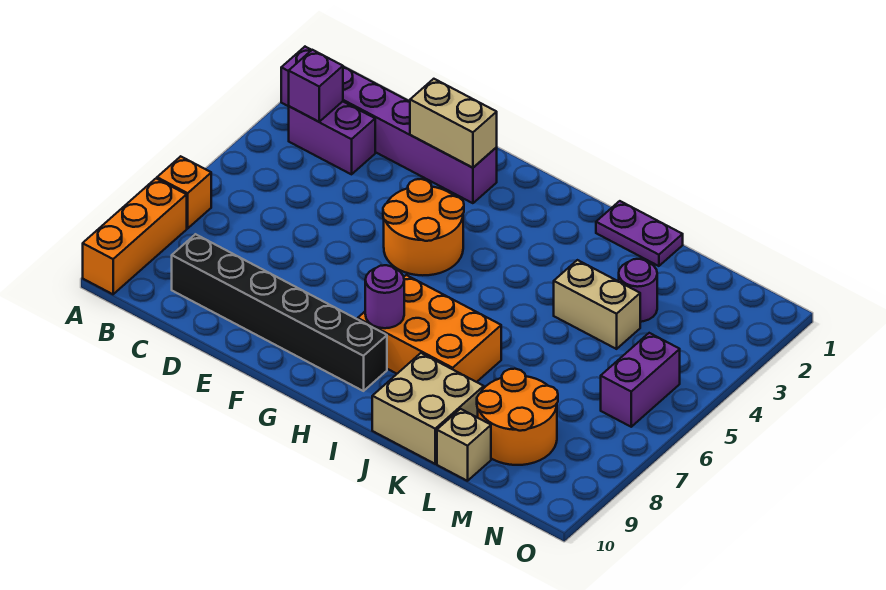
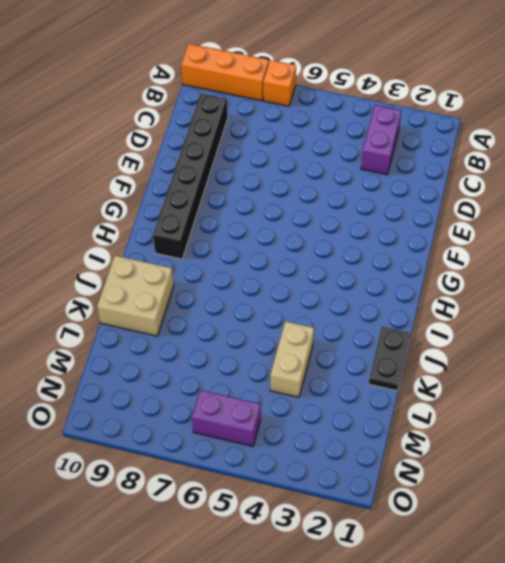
black 1x2 plate [368,326,410,391] -> purple 1x2 plate [596,201,683,266]
none -> purple 1x6 brick [281,47,497,203]
none -> orange 2x2 round brick [383,179,464,275]
none -> orange 2x3 brick [358,275,501,382]

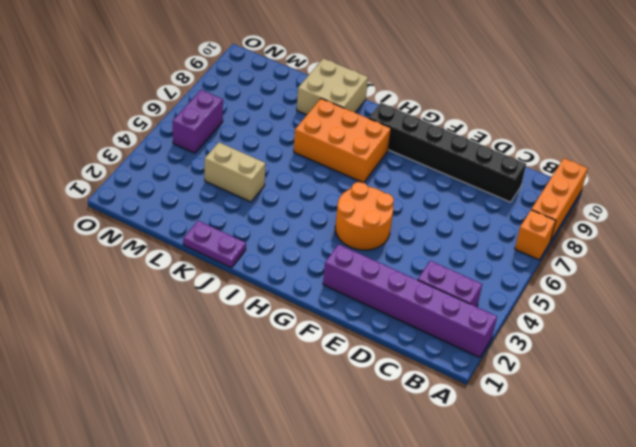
none -> purple 1x1 round brick [619,259,657,322]
none -> orange 2x2 round brick [477,369,558,465]
none -> tan 1x1 brick [437,409,491,481]

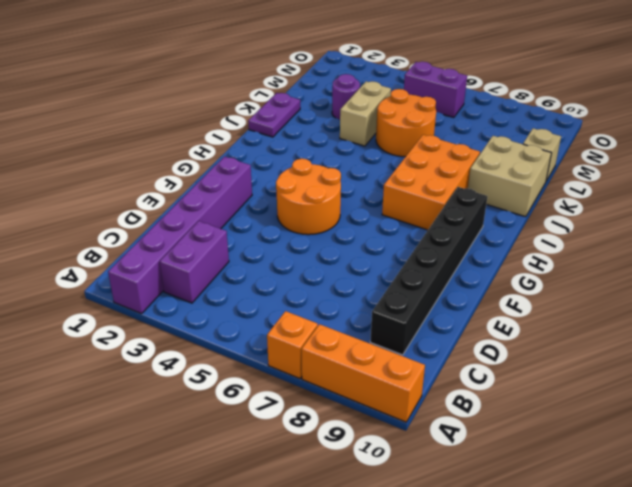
orange 2x2 round brick [376,89,436,157] -> orange 2x2 round brick moved to [477,369,558,465]
none -> purple 1x1 brick [289,50,343,122]
none -> tan 1x2 brick [410,79,497,168]
none -> purple 1x1 round brick [365,265,404,328]

